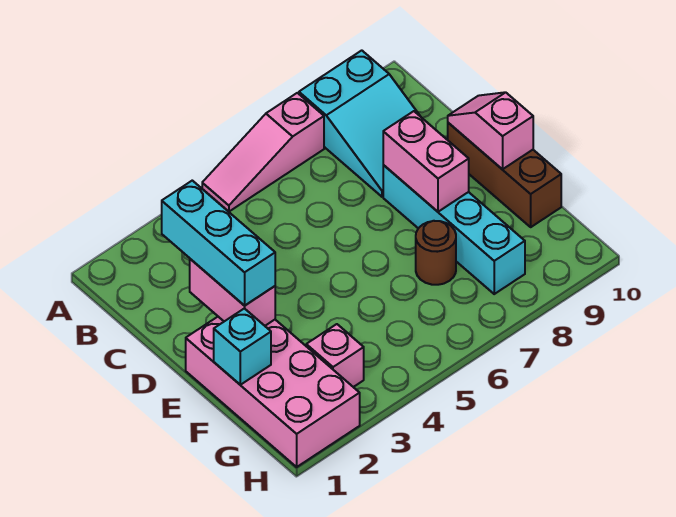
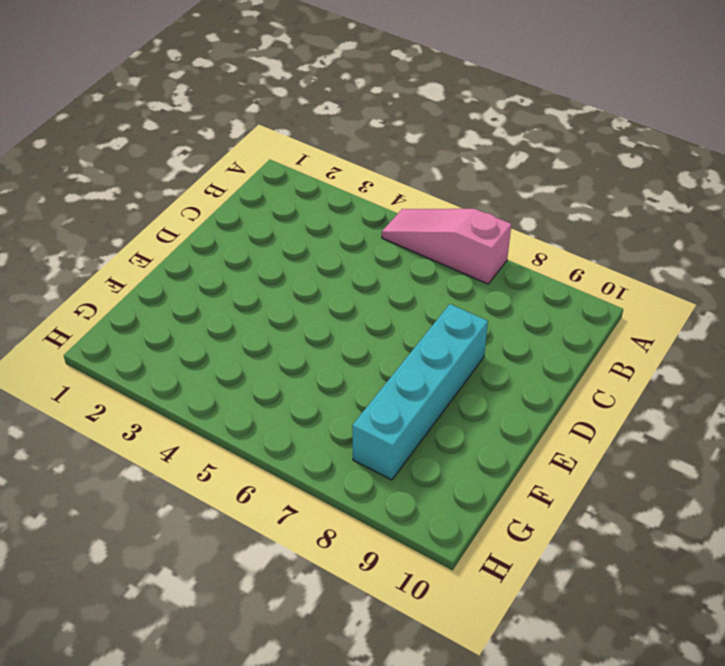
none -> cyan 2x3 slope [299,50,421,197]
none -> brown 1x3 brick [448,123,561,227]
none -> pink 2x4 brick [186,317,360,467]

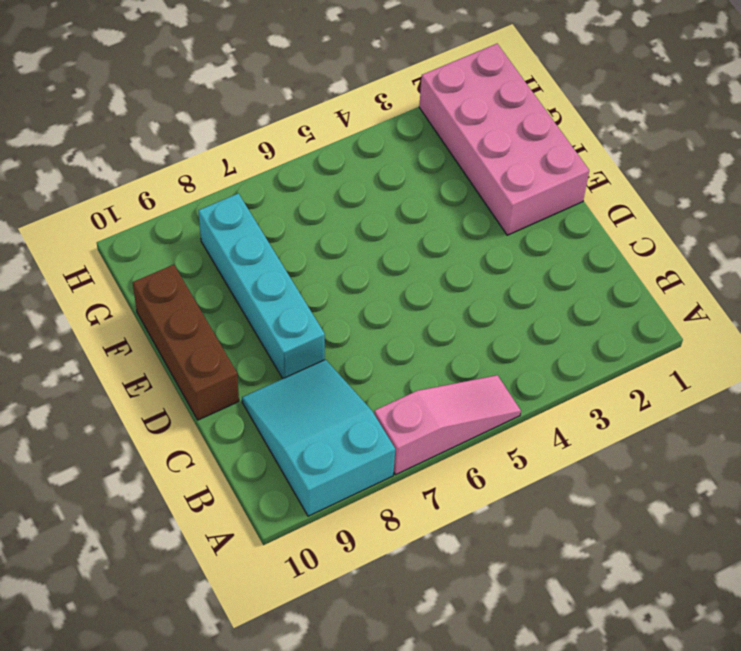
none -> brown 1x1 round brick [416,221,456,285]
none -> pink 1x1 brick [306,324,364,387]
none -> pink 1x2 brick [190,259,275,326]

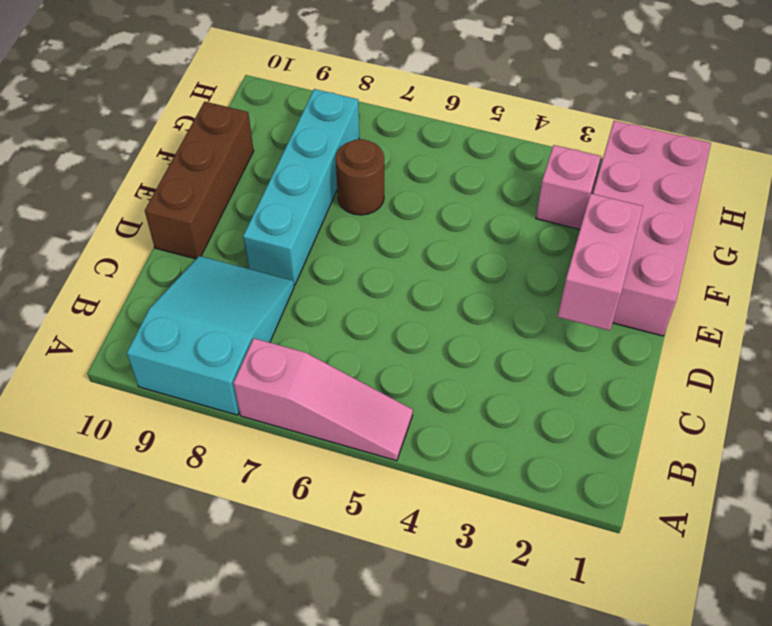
none -> pink 1x2 brick [383,111,469,212]
none -> pink 1x2 slope [448,92,533,169]
none -> cyan 1x1 brick [214,308,271,385]

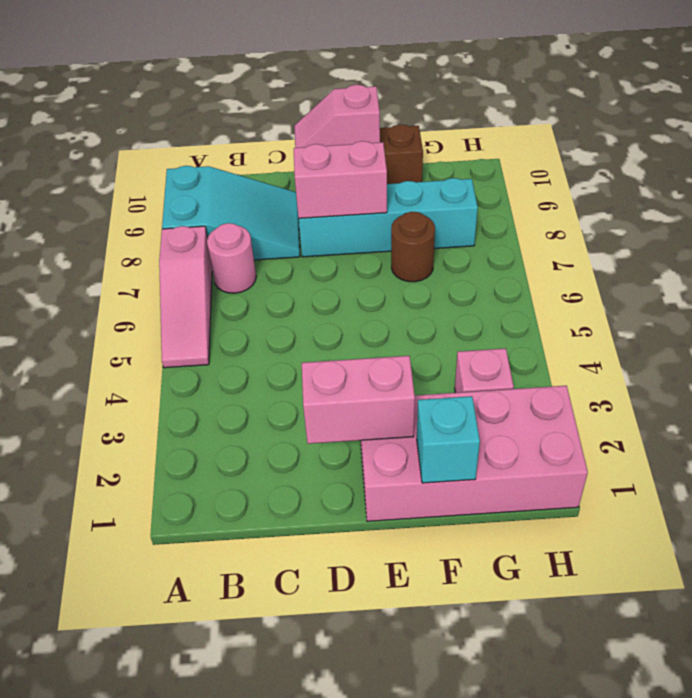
pink 1x1 round brick [207,223,256,293] -> none
none -> cyan 1x3 brick [162,181,275,306]

